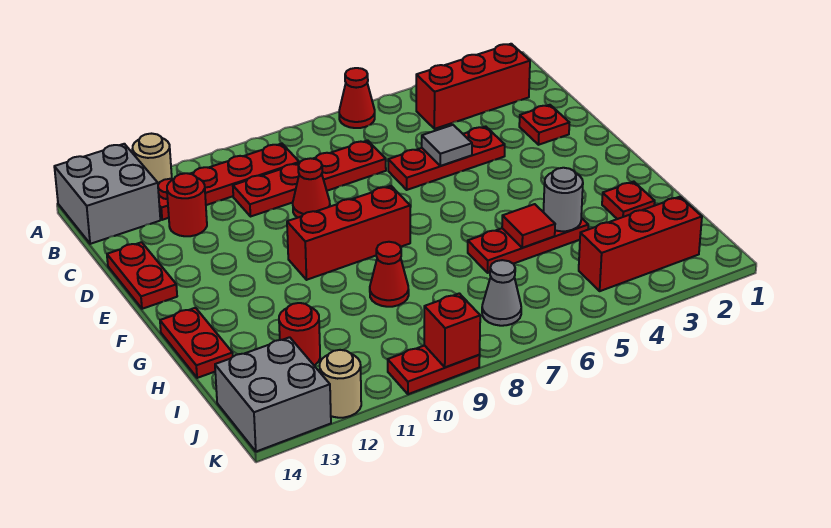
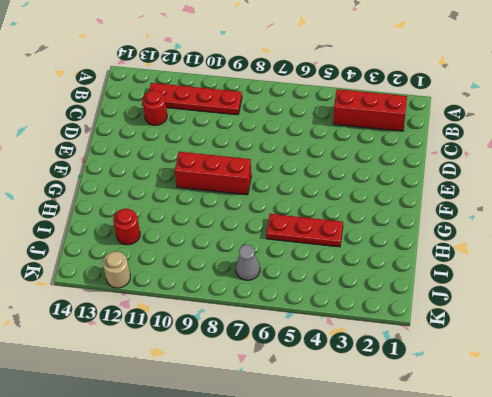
none -> red 1x1 cone [339,68,375,128]
none -> tan 1x1 round brick [132,134,172,184]
none -> grey 2x2 brick [54,144,160,244]

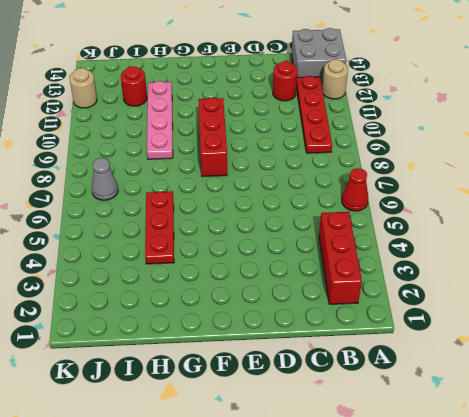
pink 1x4 plate [147,81,173,159] -> red 1x1 cone [370,242,409,307]
none -> red 1x4 plate [233,140,386,217]
none -> red 1x1 plate [519,105,569,145]
none -> red 1x3 plate [388,126,505,190]

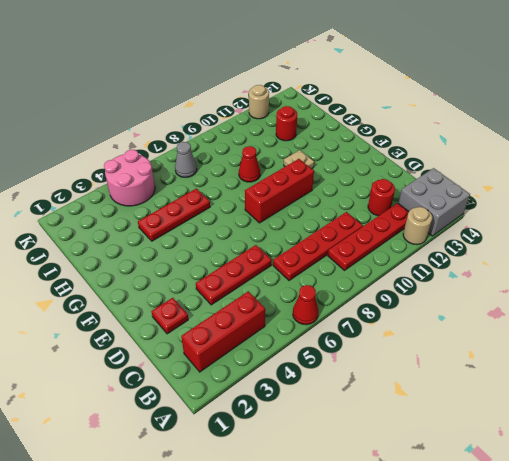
tan 1x1 plate [284,150,314,169] -> none
pink 2x2 round brick [104,150,155,206] -> red 1x3 brick [579,197,702,291]
none -> red 1x1 cone [293,158,330,218]
none -> red 1x2 plate [107,242,177,309]
none -> red 1x2 plate [160,308,233,378]

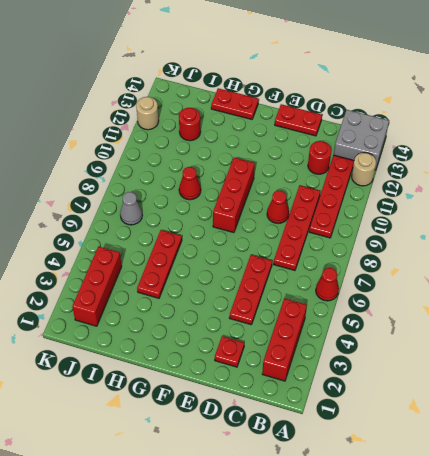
none -> red 1x1 plate [602,182,655,219]
none -> grey 2x2 brick [215,337,331,452]
none -> red 1x2 plate [388,345,480,394]

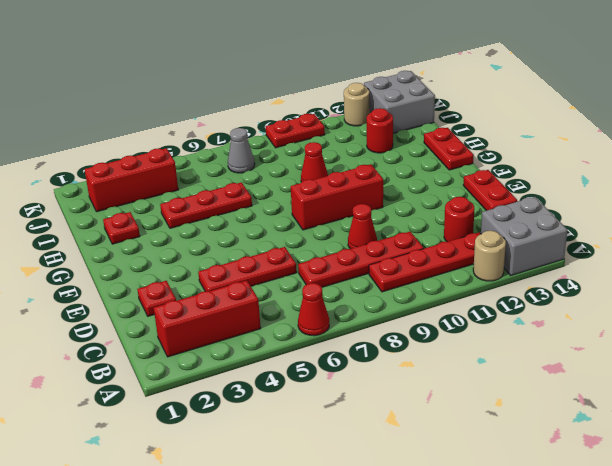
none -> grey 1x1 tile [422,125,472,166]
none -> grey 1x1 round brick [544,168,583,231]
none -> red 1x1 tile [502,204,555,248]

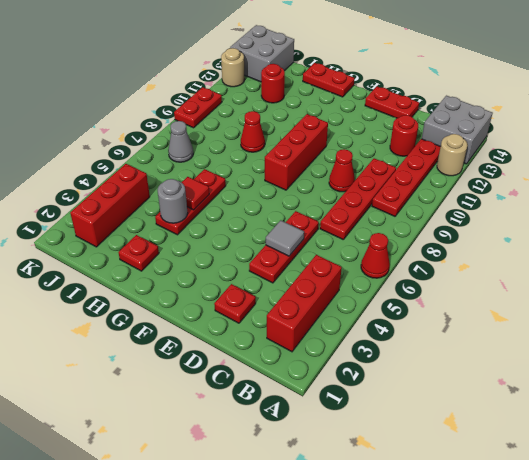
none -> red 1x1 brick [424,293,480,367]

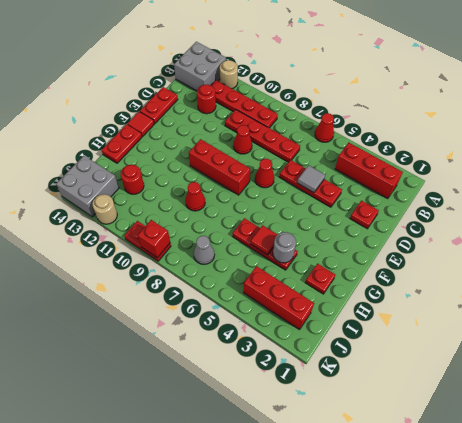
red 1x1 cone [255,159,274,188] -> none
red 1x1 tile [127,112,154,137] -> none

